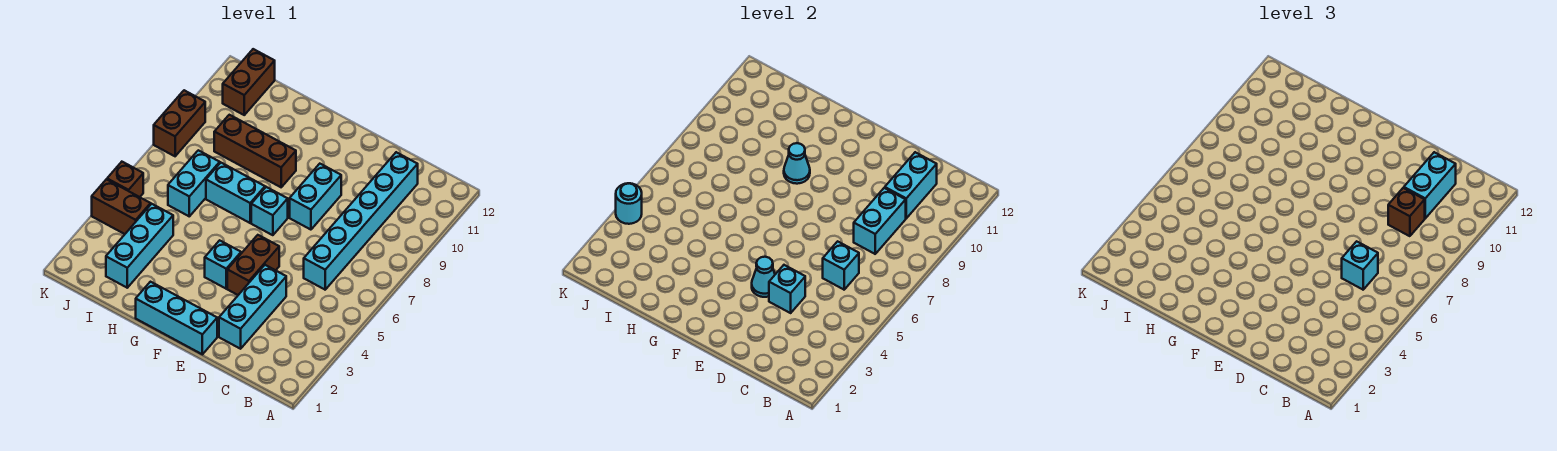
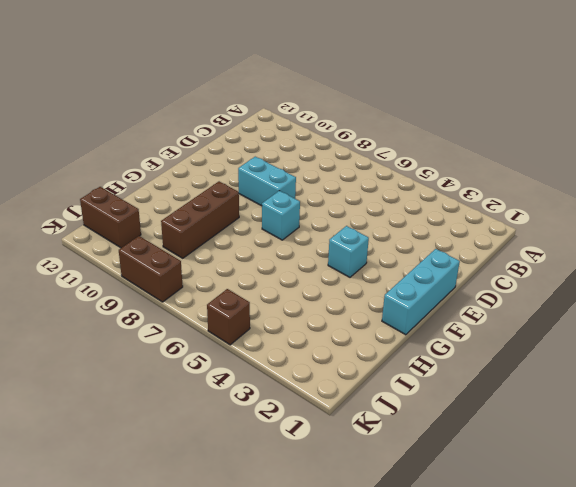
none -> cyan 1x6 brick [304,152,418,290]
none -> cyan 1x3 brick [219,265,286,349]
none -> brown 1x2 brick [227,235,279,295]

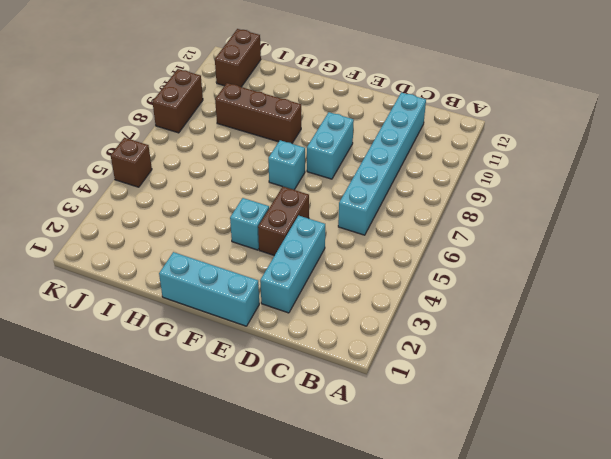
none -> cyan 1x2 brick [206,163,265,223]
none -> cyan 1x3 brick [106,204,173,288]
none -> cyan 1x2 brick [168,150,220,216]

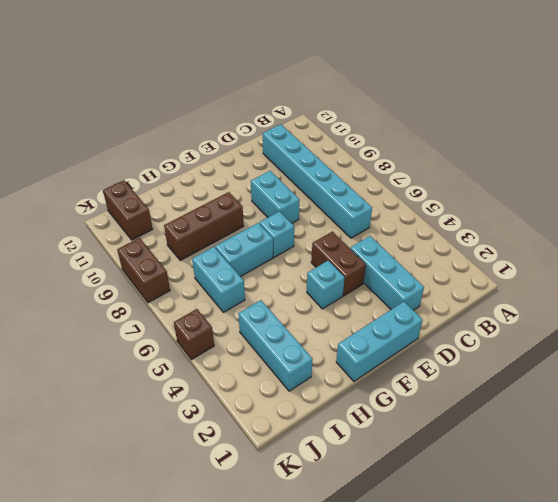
none -> brown 1x2 brick [92,179,151,234]
none -> cyan 1x1 brick [823,241,859,290]
none -> cyan 1x2 brick [854,188,906,254]

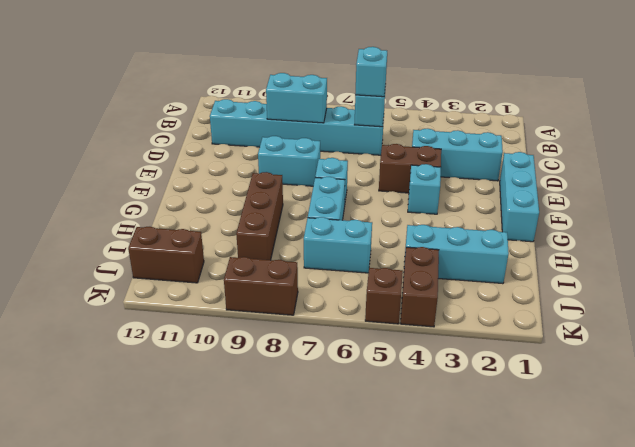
none -> cyan 1x2 brick [885,152,937,218]
none -> cyan 1x1 brick [769,265,805,313]
none -> cyan 1x1 cone [752,257,775,297]

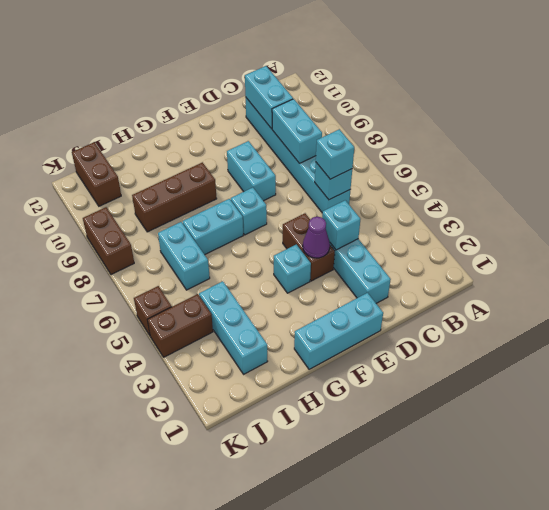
purple 1x1 cone [303,217,330,258] -> cyan 1x1 cone [752,257,775,297]
none -> cyan 1x1 cone [784,143,810,184]
none -> cyan 1x1 round brick [616,183,642,224]
none -> brown 1x1 brick [1388,188,1425,236]

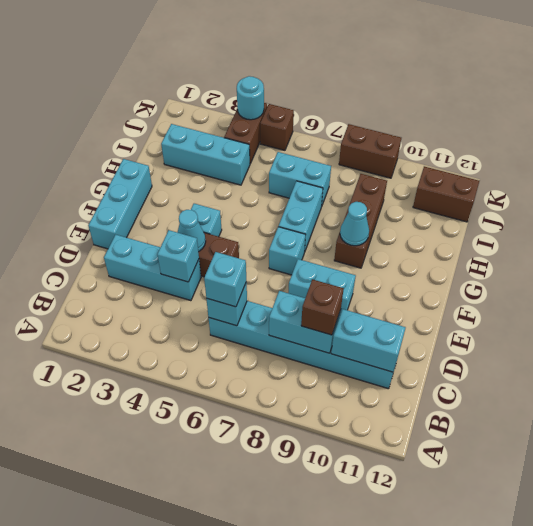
none -> cyan 1x2 brick [1404,152,1456,218]

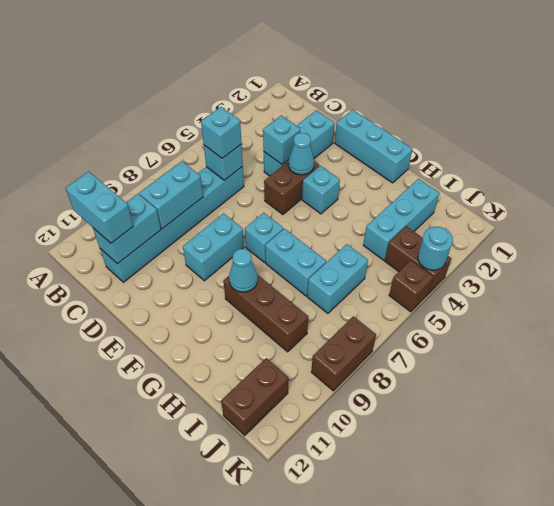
cyan 1x2 brick [66,172,133,243] -> cyan 1x2 brick turned to [1404,152,1456,218]
none -> brown 1x1 brick [1388,188,1425,236]

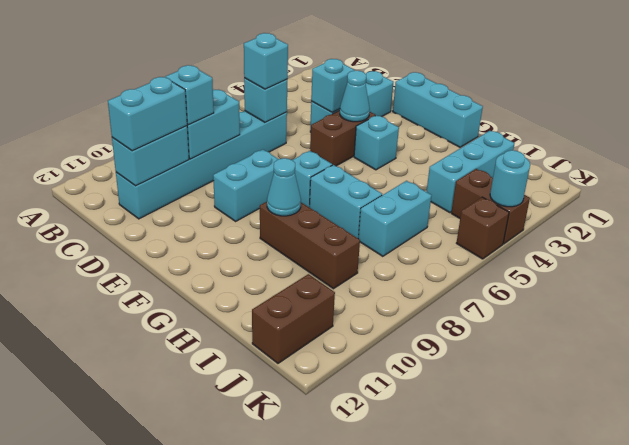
cyan 1x1 brick [166,65,214,125] -> brown 1x1 brick [1388,188,1425,236]
none -> brown 1x2 brick [154,90,205,156]

